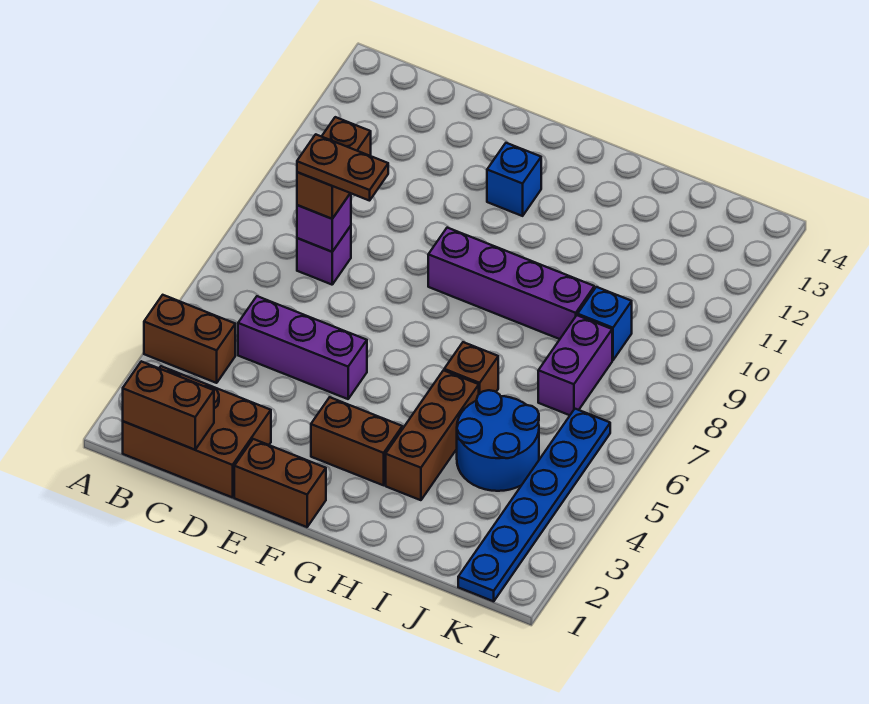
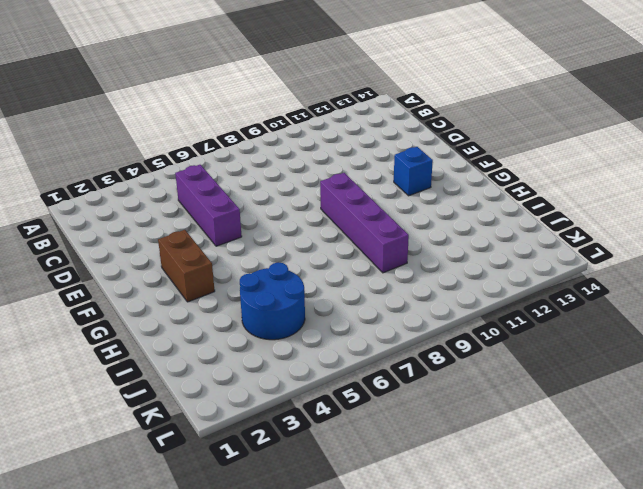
none -> brown 1x2 brick [144,295,235,383]
none -> brown 2x3 brick [123,366,271,497]
none -> purple 1x1 brick [297,226,351,285]

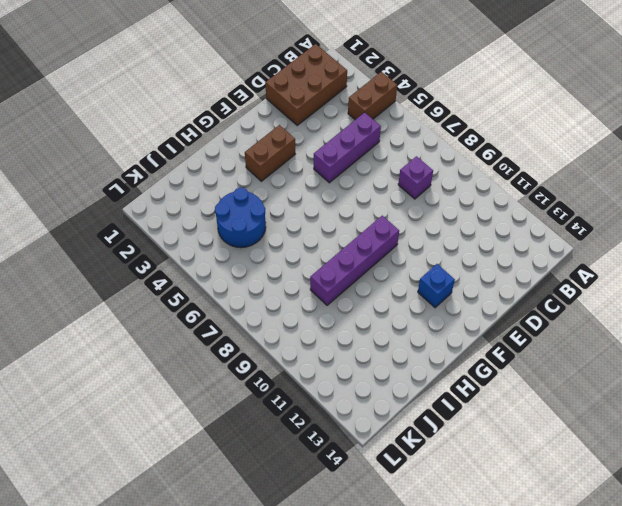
none -> brown 1x2 brick [234,439,326,527]
none -> brown 1x3 brick [386,370,479,500]
none -> brown 1x1 brick [444,342,498,394]

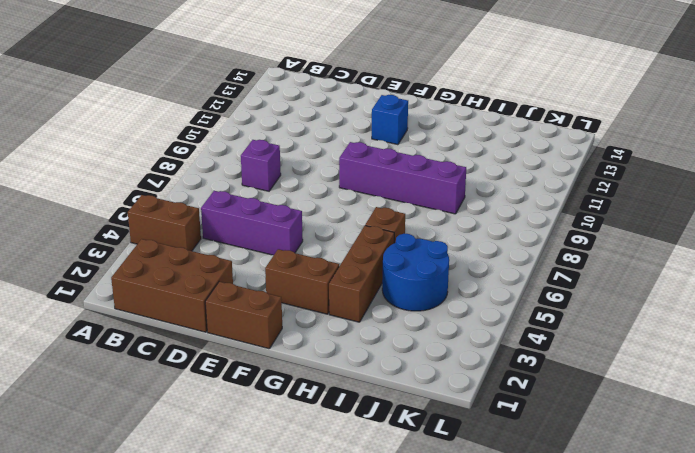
none -> purple 1x2 brick [538,315,612,415]
none -> blue 1x1 brick [578,287,632,360]
none -> blue 1x6 plate [458,409,610,601]

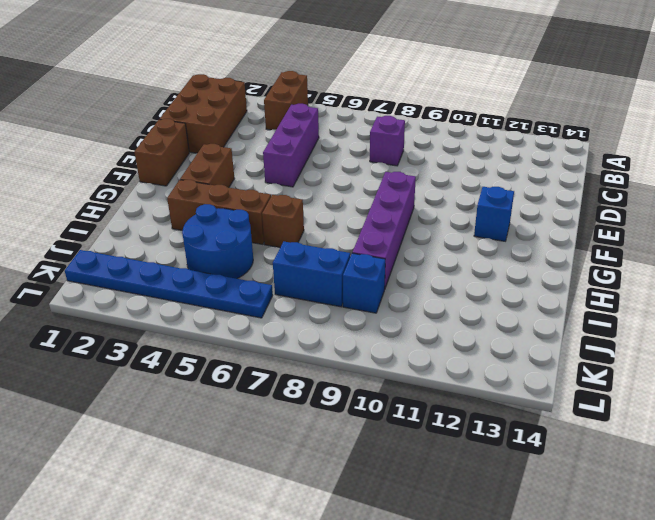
blue 1x2 brick [273,242,350,307] -> purple 1x2 brick [538,315,612,415]
none -> brown 1x2 brick [123,361,214,450]
none -> purple 1x1 brick [297,193,351,252]
none -> brown 1x2 brick [297,117,371,219]

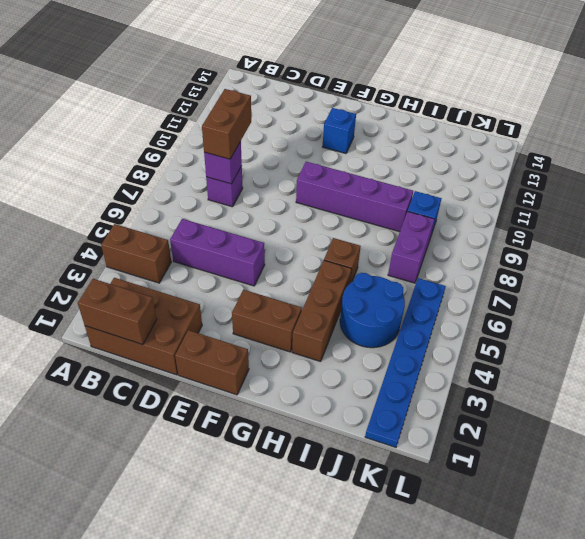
none -> brown 1x2 plate [297,134,388,201]

